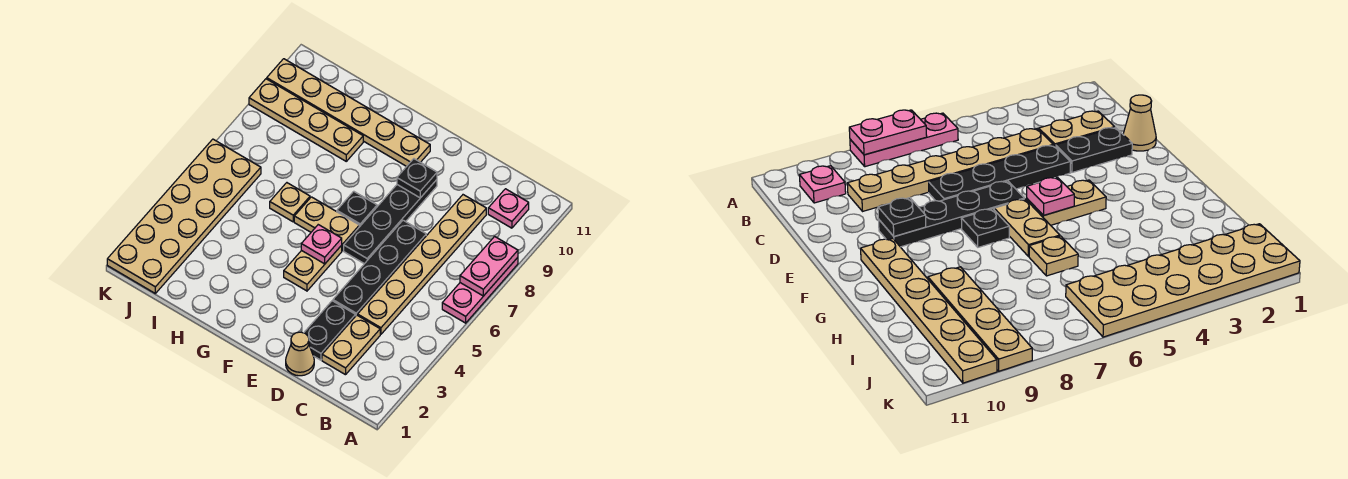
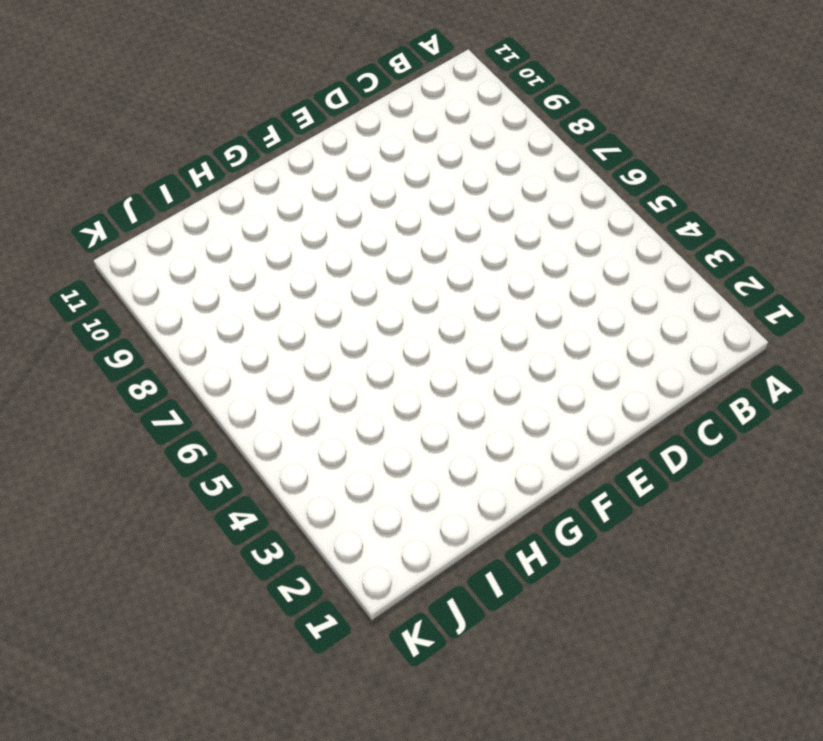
none -> pink 1x3 plate [442,258,518,323]
none -> pink 1x1 plate [488,189,529,228]
none -> tan 1x2 plate [322,315,380,375]

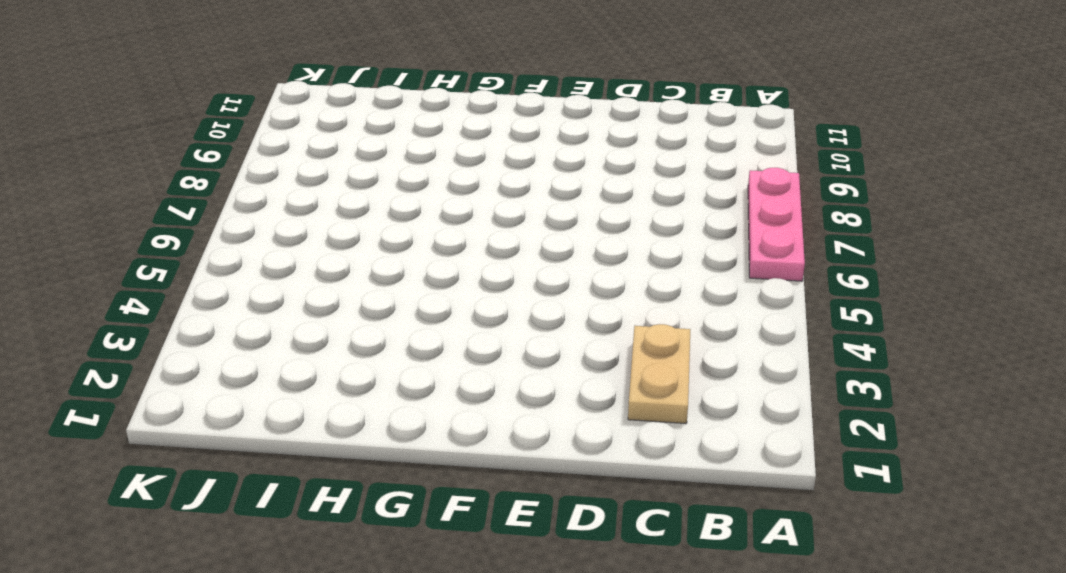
none -> pink 1x1 plate [488,189,529,228]
none -> tan 1x6 plate [358,195,486,334]
none -> tan 1x1 cone [286,332,314,376]

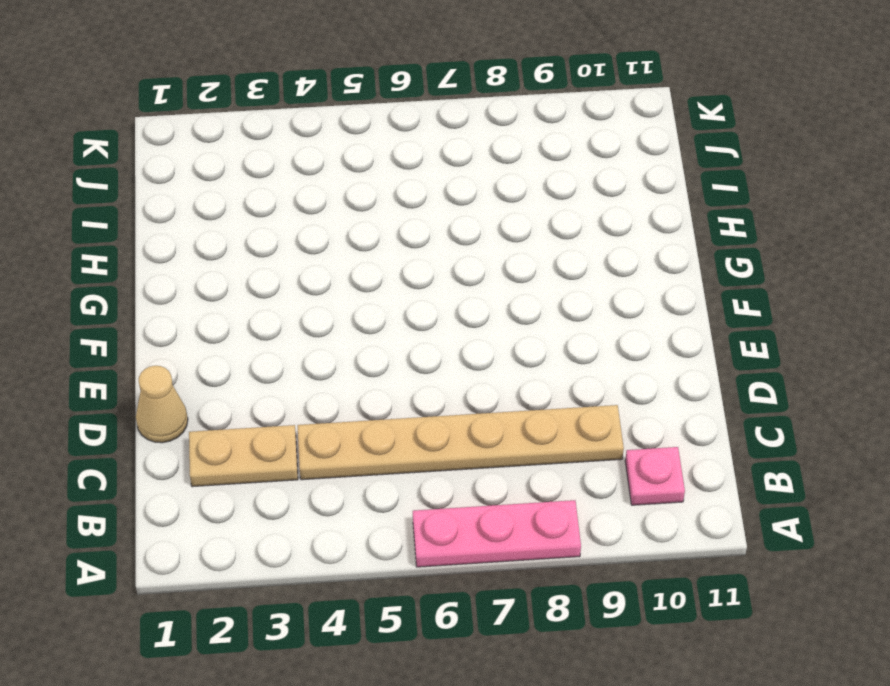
none -> black 1x2 plate [304,301,356,360]
none -> black 1x4 plate [333,220,426,315]
none -> black 1x4 plate [344,180,437,264]

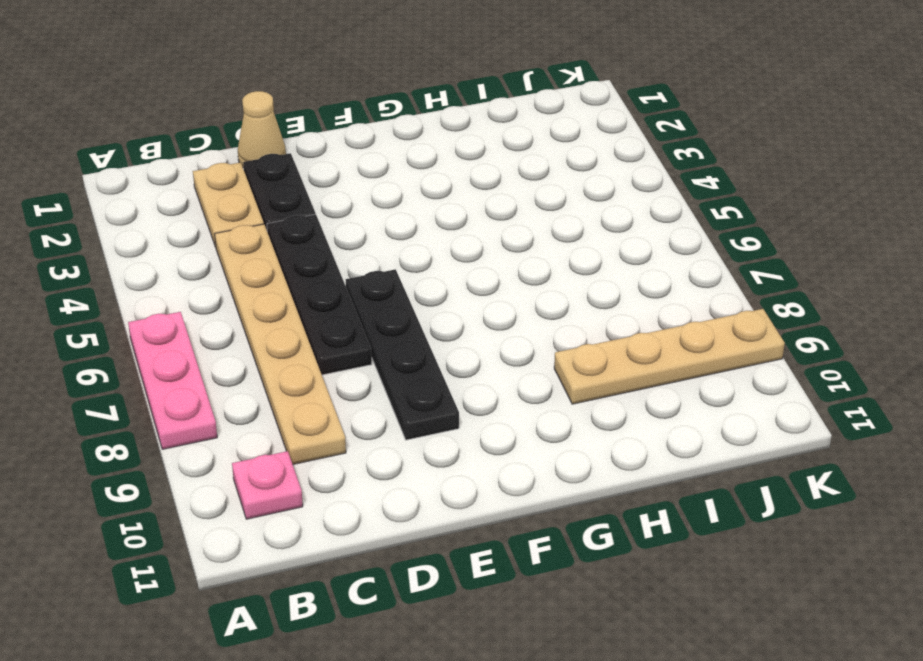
none -> tan 1x2 plate [284,245,342,291]
none -> tan 1x2 plate [294,197,359,251]
none -> black 1x1 plate [337,191,377,227]

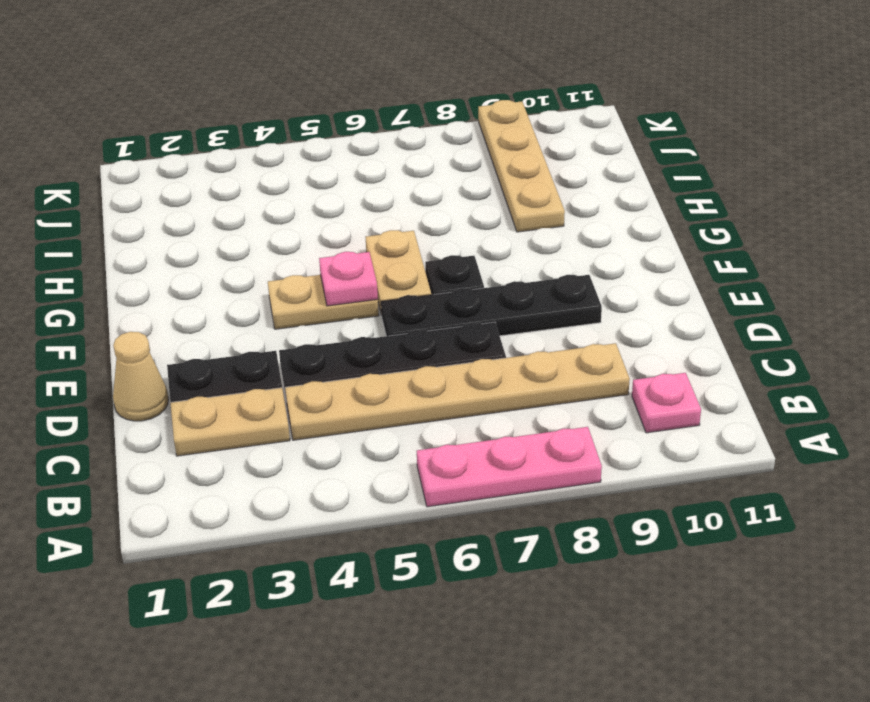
none -> tan 1x6 plate [267,59,430,166]
none -> tan 1x1 plate [270,183,310,222]
none -> tan 2x6 plate [107,139,261,293]

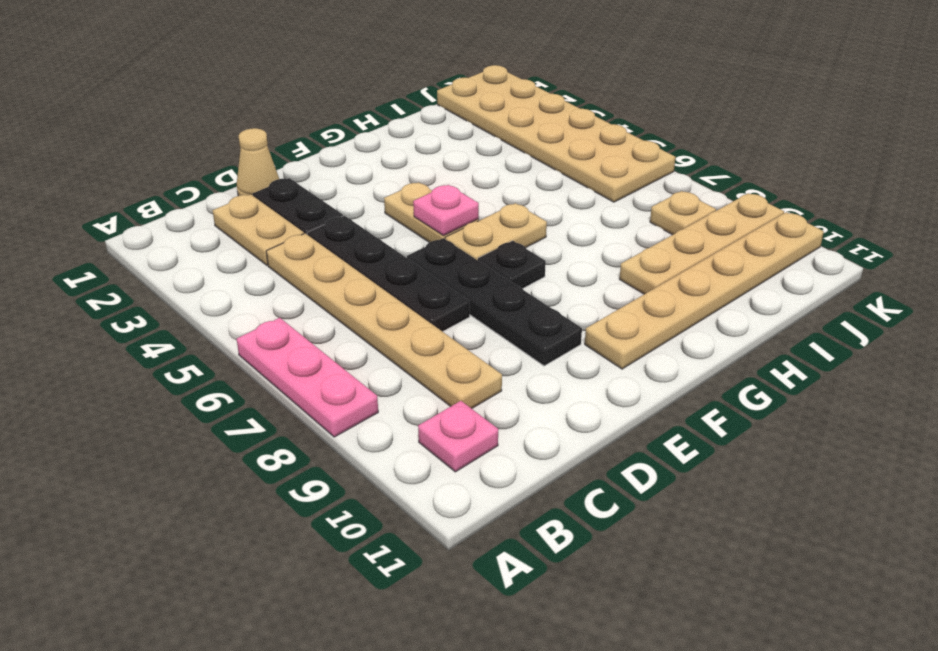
tan 1x1 plate [650,191,716,235] -> tan 1x1 plate moved to [270,183,310,222]
none -> pink 1x2 plate [460,237,518,296]
none -> black 1x1 plate [397,159,437,198]

